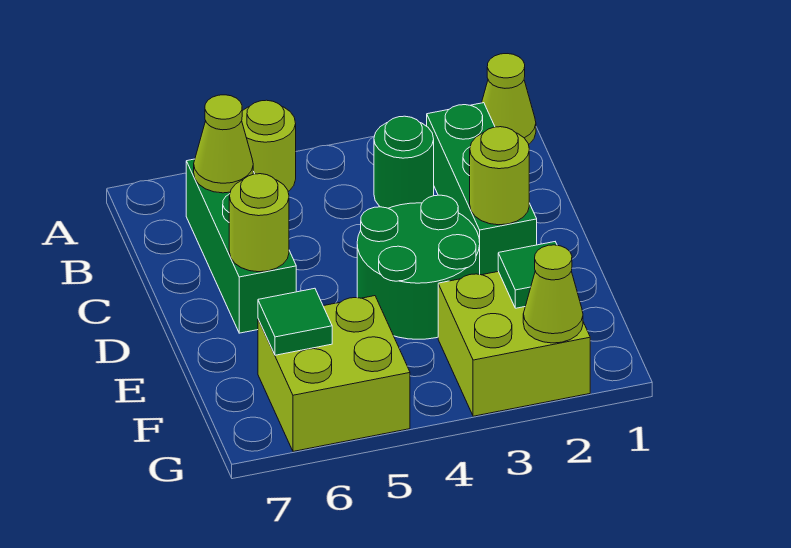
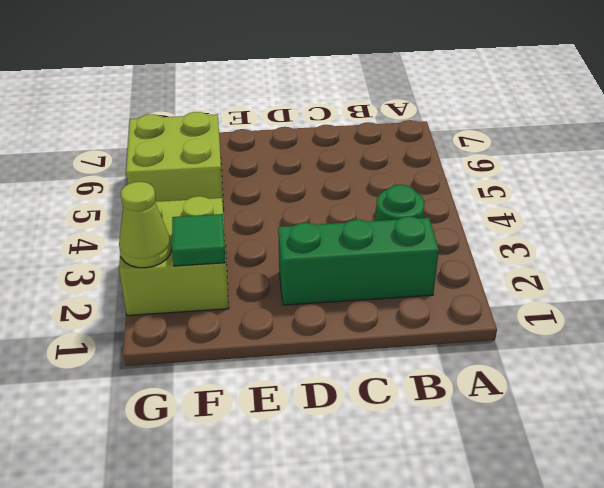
none -> lime 1x1 cone [482,54,536,144]
none -> lime 1x1 round brick [242,100,296,191]
none -> green 1x3 brick [186,159,296,333]

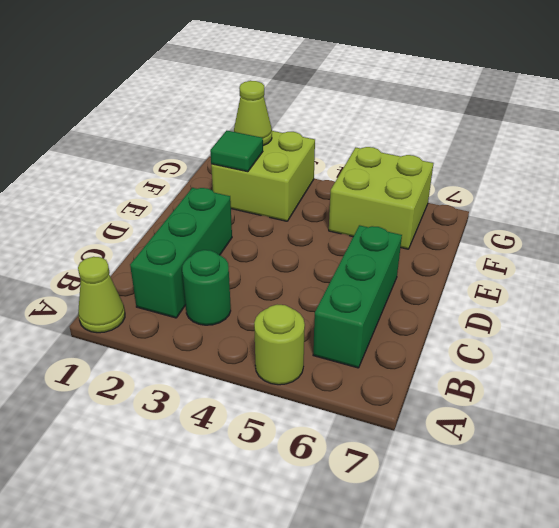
none -> green 2x2 round brick [357,195,480,339]
none -> lime 1x1 cone [194,95,253,193]
none -> lime 1x1 round brick [470,127,529,225]

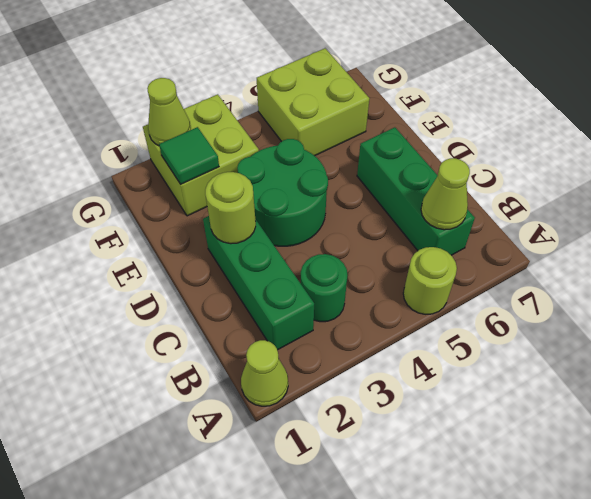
none -> lime 1x1 round brick [229,174,289,272]
none -> green 1x1 tile [258,288,332,355]

